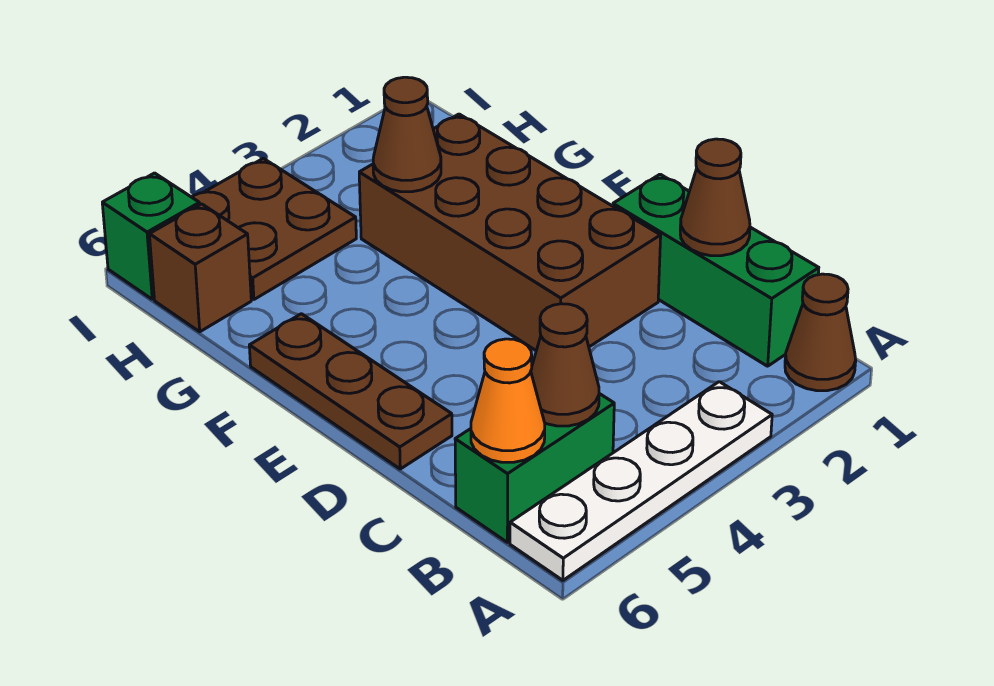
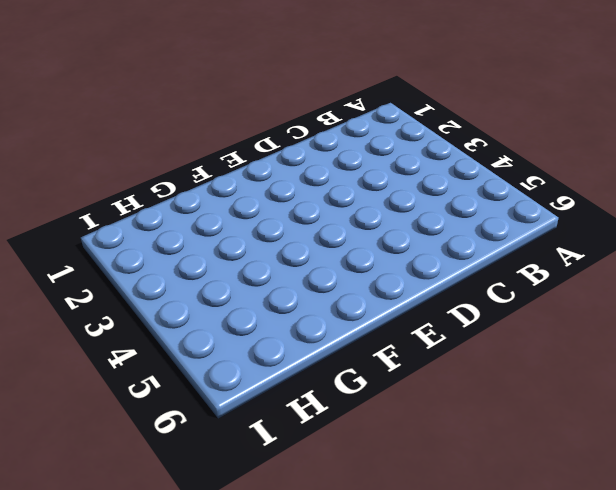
none -> brown 1x1 cone [785,274,856,391]
none -> white 1x4 plate [510,382,772,580]
none -> green 1x3 brick [613,174,819,366]

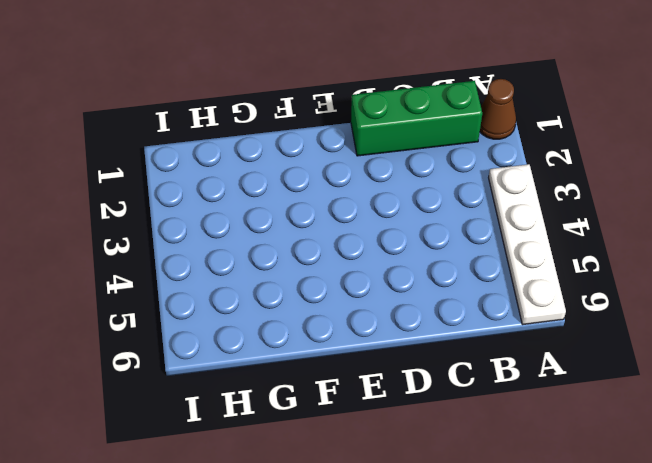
none -> green 1x2 brick [455,394,614,542]
none -> brown 2x4 brick [359,114,661,350]
none -> brown 1x3 plate [249,314,452,469]

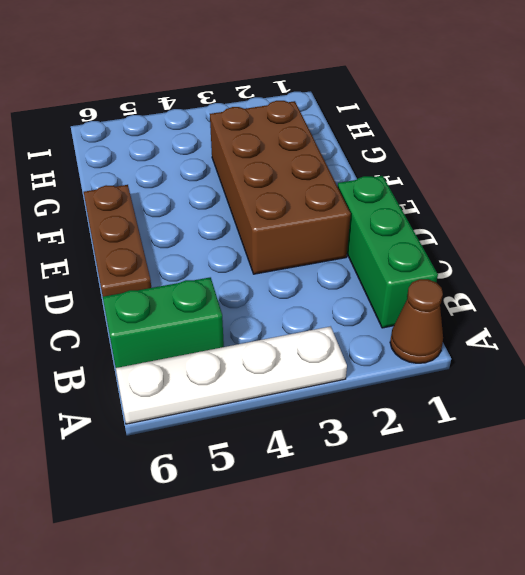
none -> brown 2x2 plate [192,158,356,299]
none -> brown 1x1 brick [149,204,251,332]
none -> green 1x1 brick [102,173,200,299]

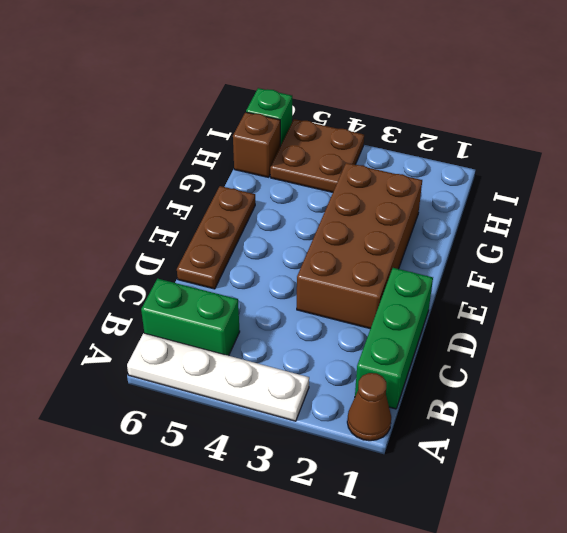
none -> brown 1x1 cone [531,304,599,426]
none -> orange 1x1 cone [471,339,545,462]
none -> brown 1x1 cone [680,139,750,256]

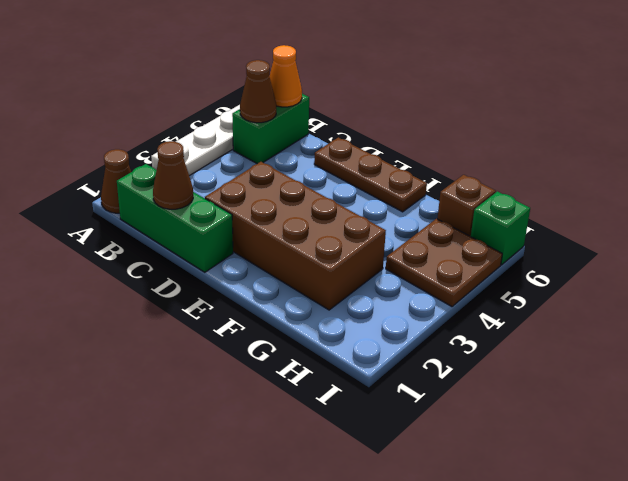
none -> brown 1x1 cone [373,77,441,192]

